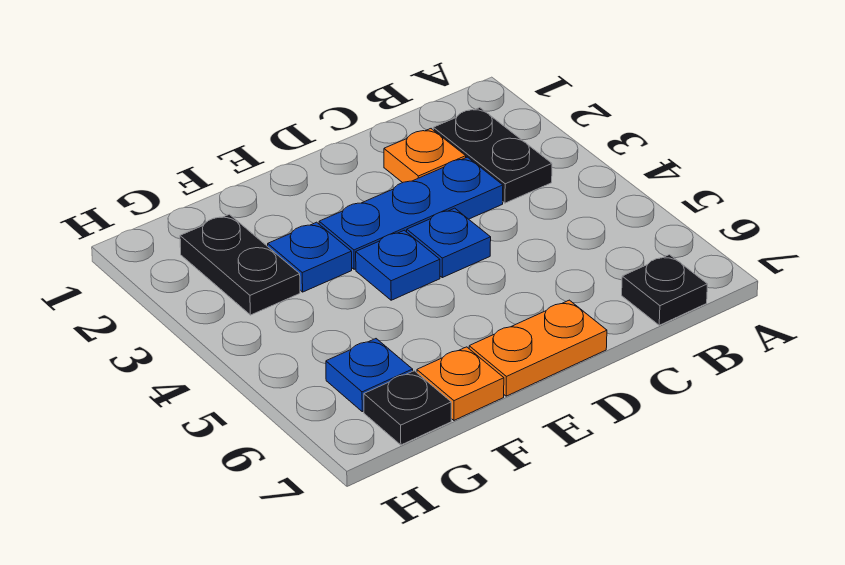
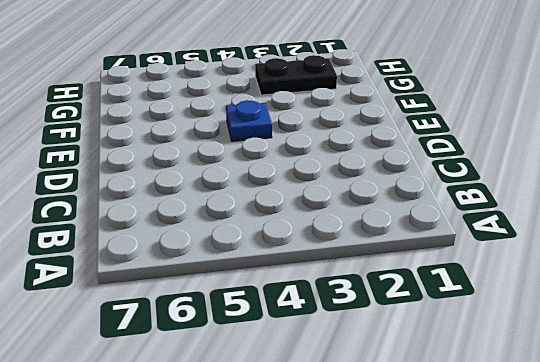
none -> black 1x2 plate [433,108,552,203]
none -> black 1x1 plate [622,255,707,325]
none -> orange 1x1 plate [384,129,466,183]

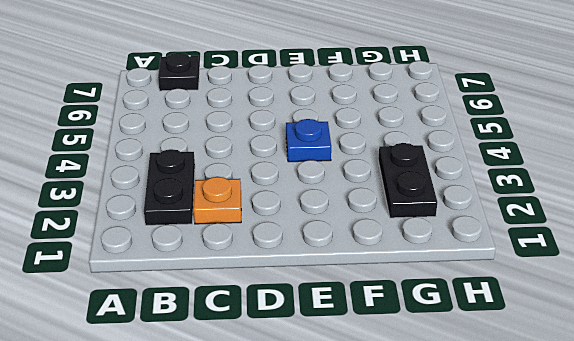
none -> blue 1x3 plate [319,157,503,269]
none -> blue 1x1 plate [407,208,491,278]
none -> orange 1x2 plate [469,300,607,396]

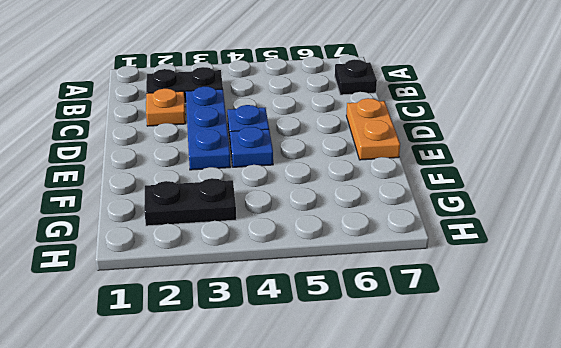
none -> blue 1x1 plate [268,222,352,292]
none -> orange 1x1 plate [417,347,504,420]
none -> blue 1x1 plate [326,339,413,412]

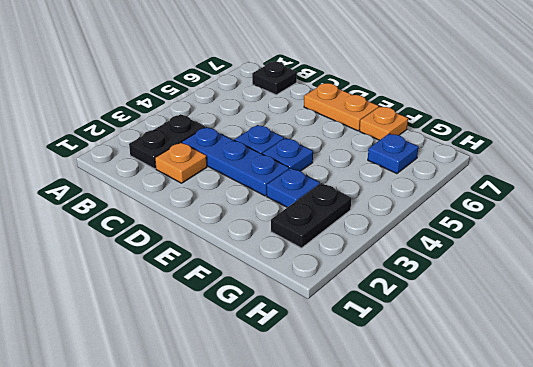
none -> black 1x1 plate [364,371,451,445]

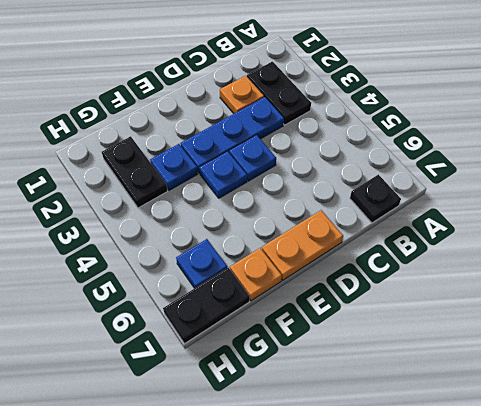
black 1x2 plate [163,268,250,344] -> black 1x1 plate [364,371,451,445]

